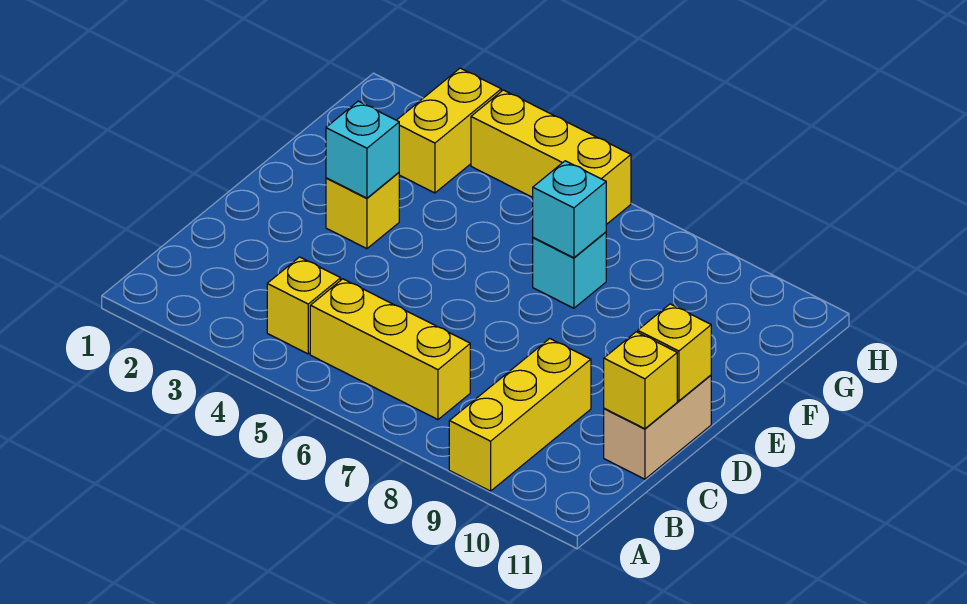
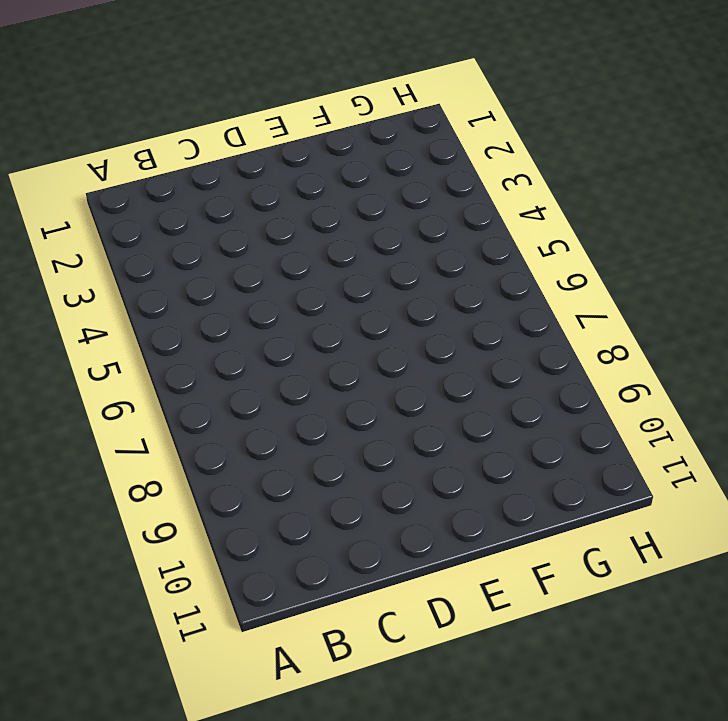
none -> yellow 1x3 brick [449,339,591,491]
none -> yellow 1x1 brick [267,257,341,354]
none -> yellow 1x3 brick [310,279,470,420]

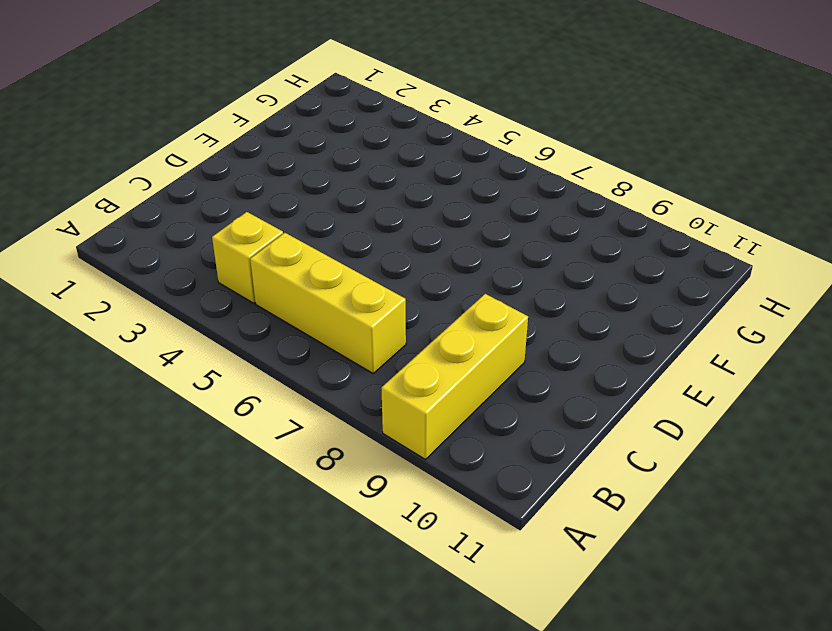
none -> tan 1x2 brick [604,375,711,479]
none -> yellow 1x1 brick [326,173,399,249]
none -> cyan 1x1 brick [533,232,606,308]

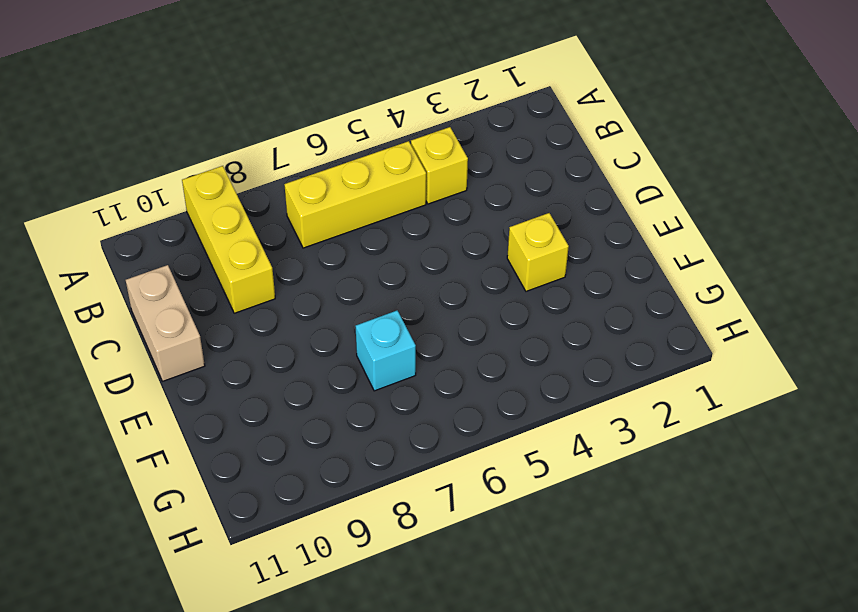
none -> yellow 1x2 brick [397,68,501,193]
none -> yellow 1x3 brick [471,90,631,224]
none -> yellow 1x1 brick [604,332,677,429]

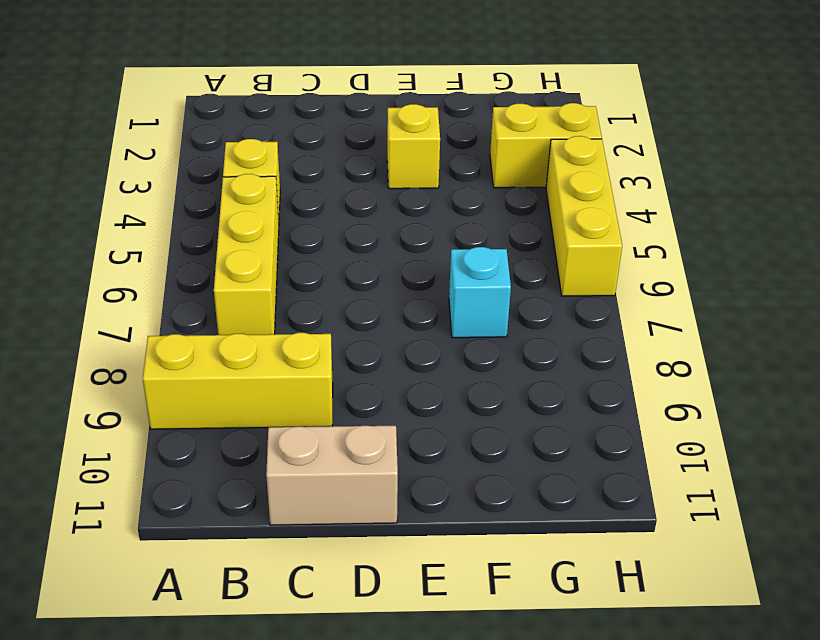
none -> yellow 1x1 brick [604,332,677,429]
none -> yellow 1x1 brick [638,304,711,401]
none -> cyan 1x1 brick [326,101,399,198]

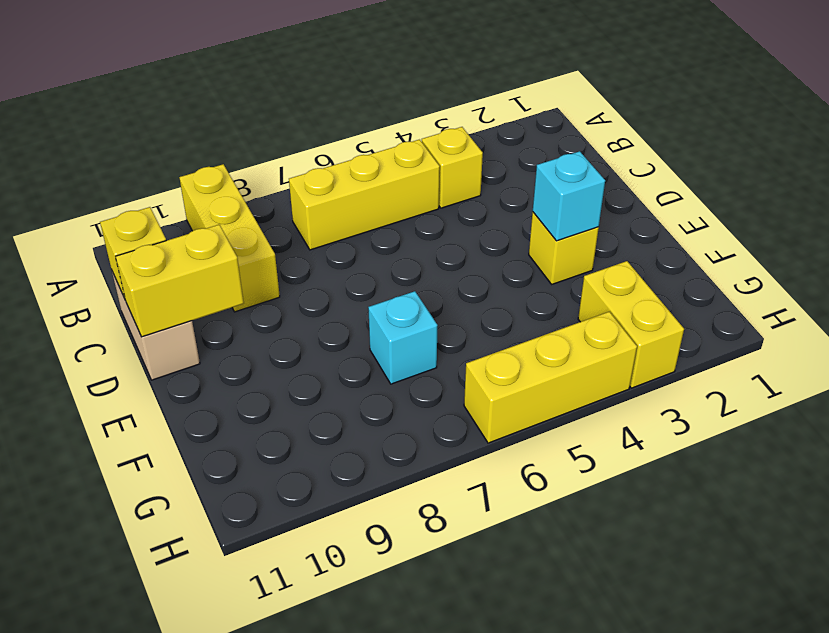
yellow 1x2 brick [116,225,244,337] -> yellow 1x1 brick [638,304,711,401]
none -> cyan 1x1 brick [533,161,606,258]

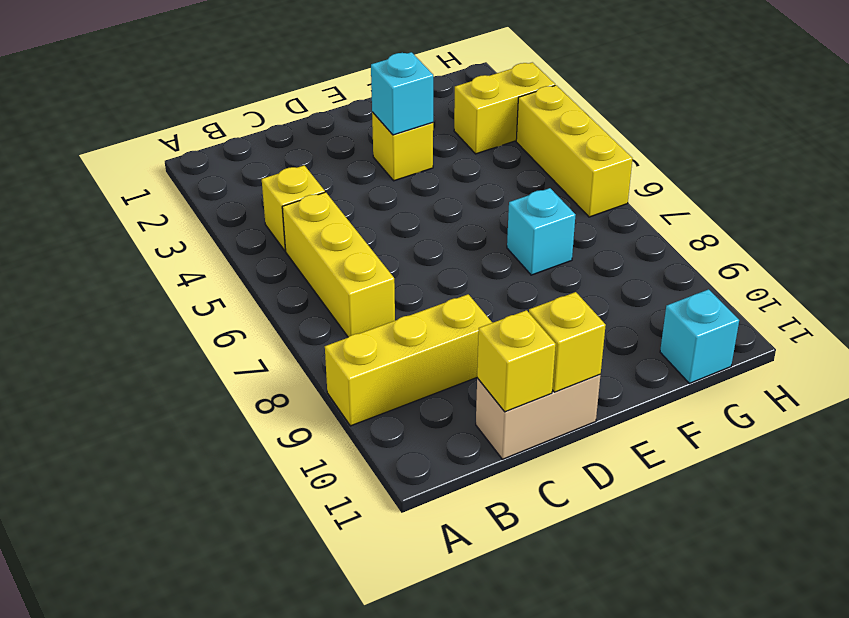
cyan 1x1 brick [660,289,739,383] -> cyan 1x1 brick moved to [533,161,606,258]

